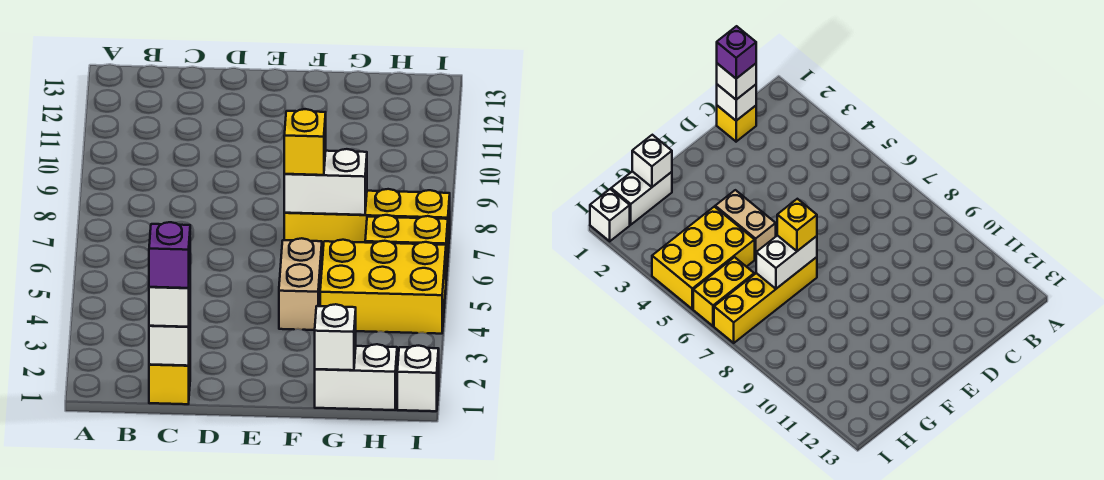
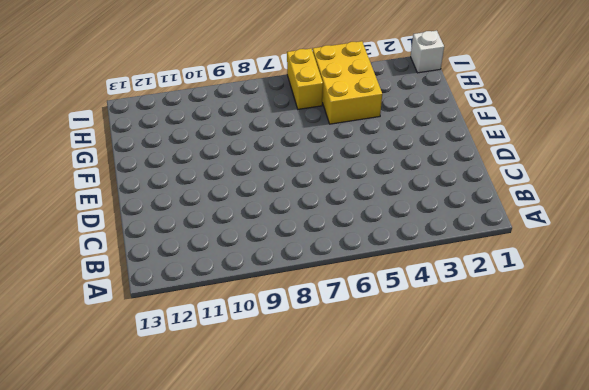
none -> yellow 1x1 brick [149,352,190,404]
none -> tan 1x2 brick [279,238,322,330]
none -> yellow 1x4 brick [284,189,450,252]

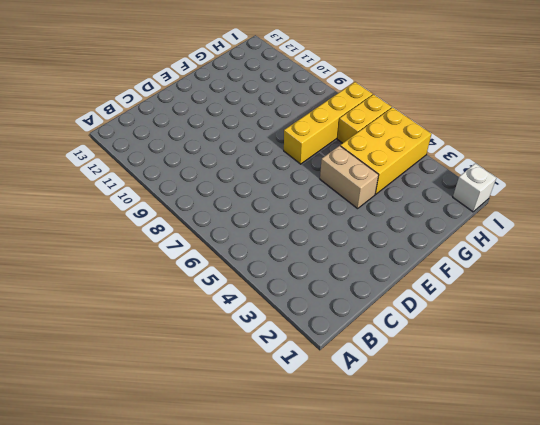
none -> yellow 1x1 brick [149,352,190,404]
none -> white 1x2 brick [315,344,397,410]
none -> white 1x1 brick [149,314,190,366]

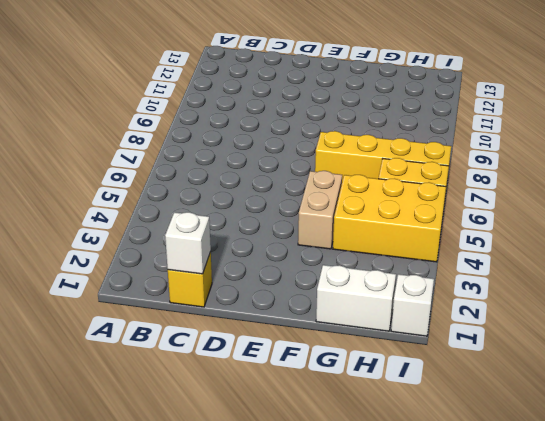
none -> white 1x2 brick [284,149,367,215]
none -> white 1x1 brick [315,304,356,370]
none -> white 1x1 brick [149,275,190,327]

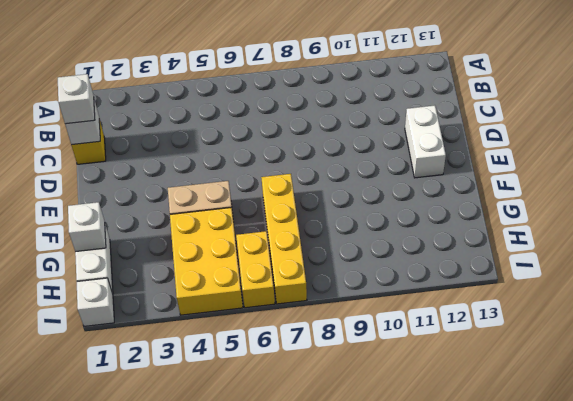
white 1x2 brick [405,105,446,178] -> white 1x2 brick moved to [284,149,367,215]
none -> yellow 1x1 brick [284,109,326,175]
none -> purple 1x1 brick [149,222,190,288]

